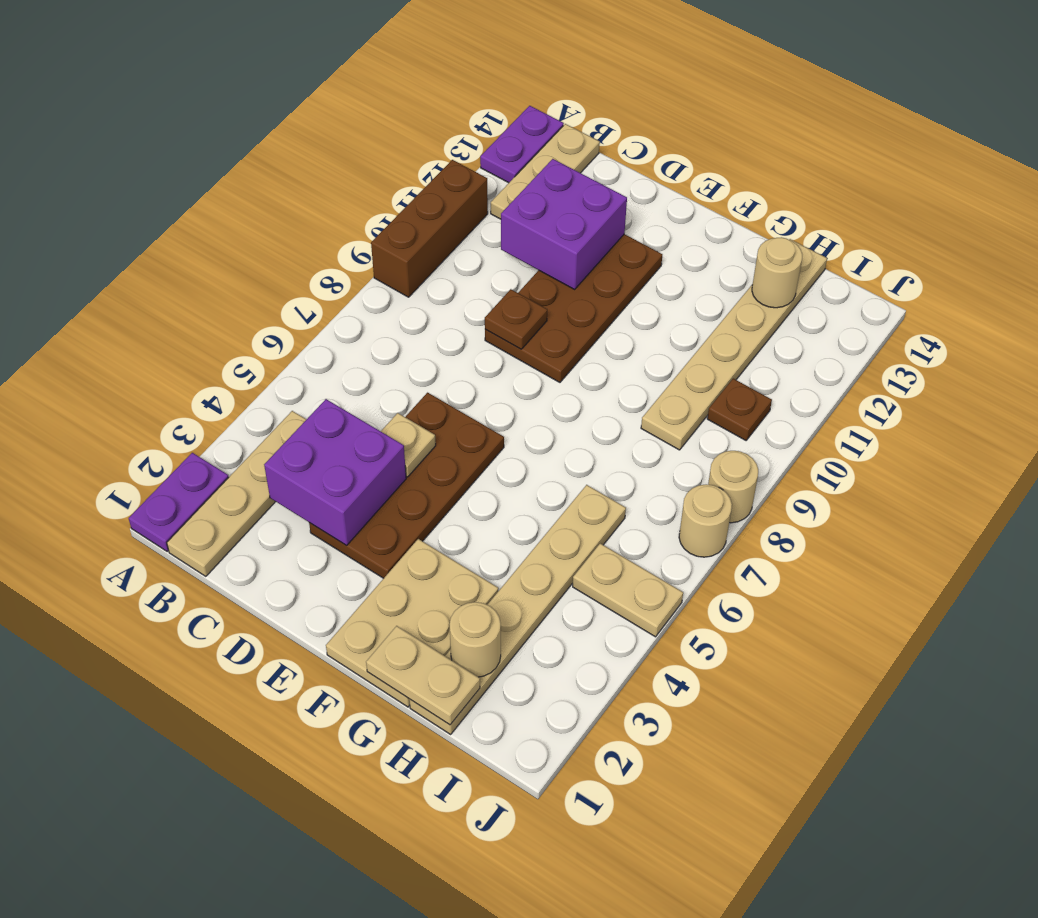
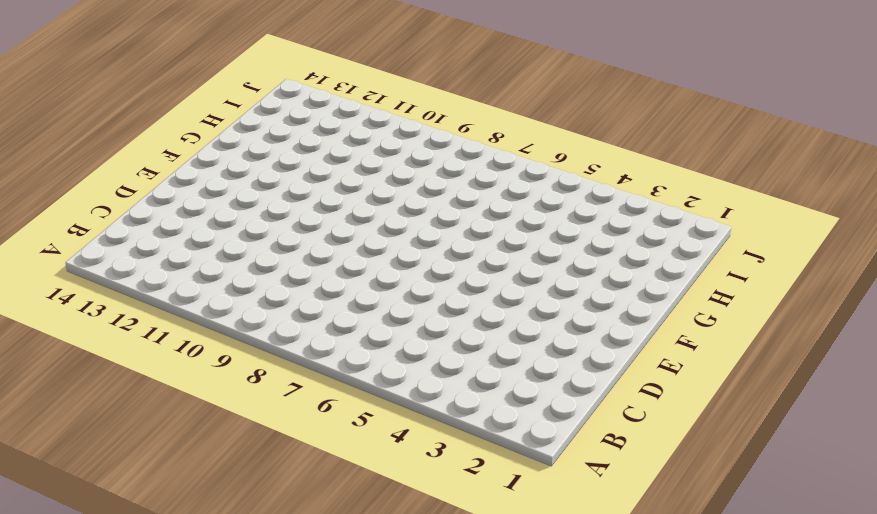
none -> purple 1x2 plate [129,453,229,551]
none -> brown 1x3 brick [371,160,488,297]
none -> purple 1x2 plate [480,106,564,183]

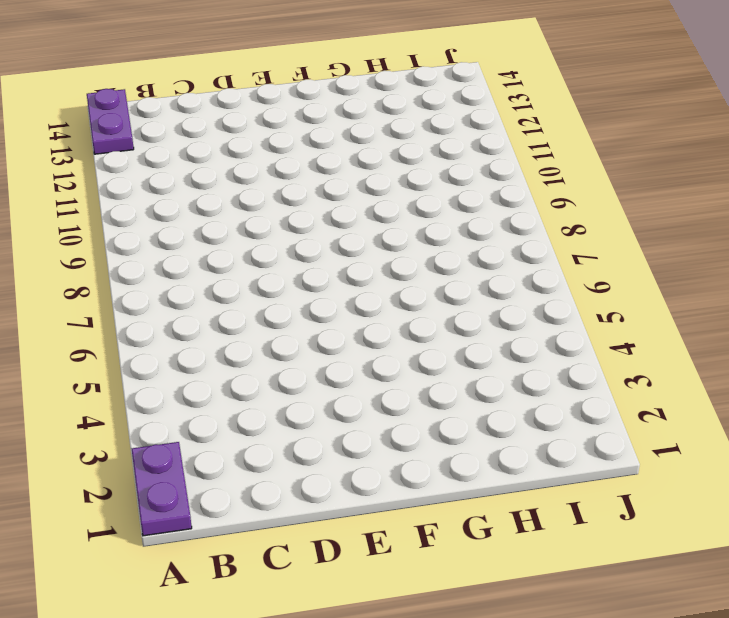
none -> brown 1x3 brick [371,160,488,297]
none -> tan 1x4 plate [167,411,307,576]
none -> tan 1x3 plate [491,124,600,219]

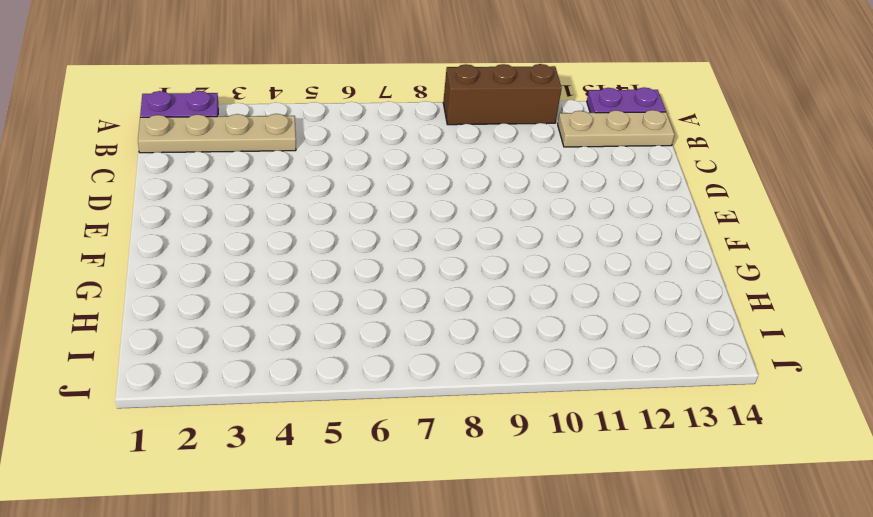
none -> brown 2x4 plate [309,393,504,578]
none -> brown 2x4 plate [485,234,662,382]
none -> tan 2x3 plate [326,539,498,707]

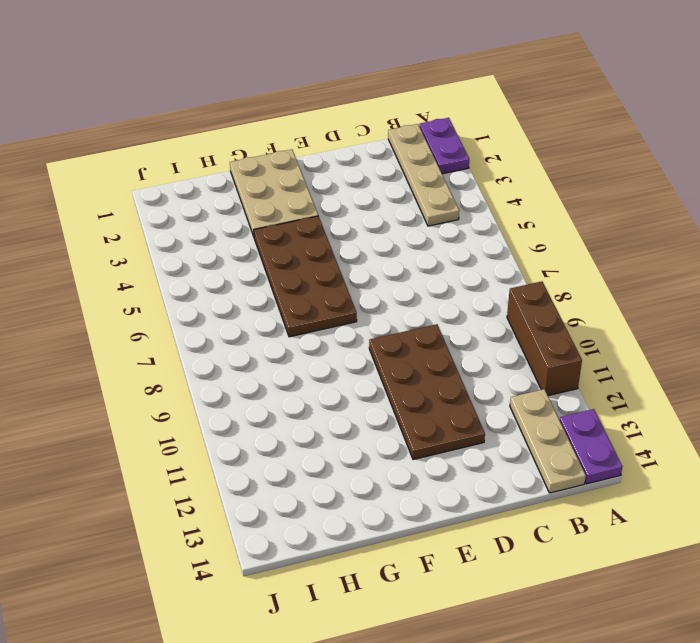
brown 2x4 plate [254,216,357,337] -> brown 2x4 plate moved to [309,393,504,578]
none -> tan 1x6 plate [409,485,626,734]
none -> tan 1x6 plate [641,239,827,450]
none -> tan 1x2 plate [573,543,683,637]

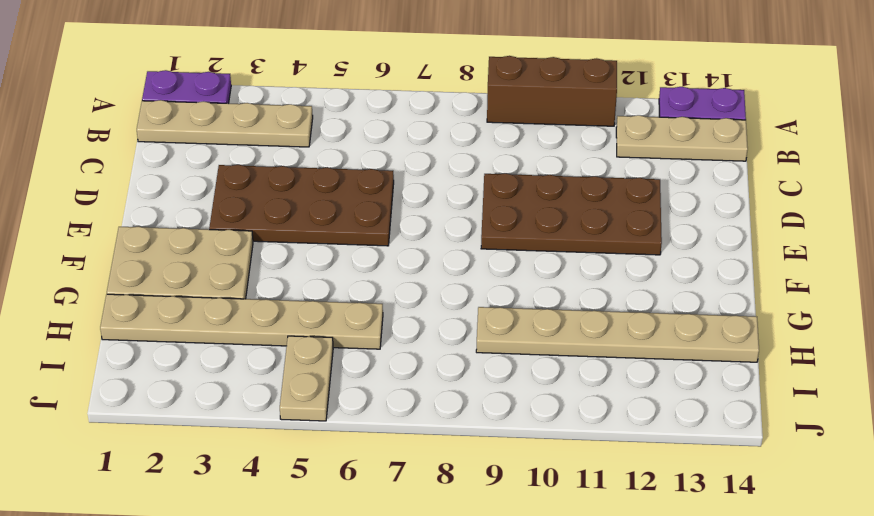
none -> brown 1x1 plate [707,379,772,440]
none -> tan 1x1 round brick [679,484,732,557]
none -> tan 1x1 round brick [708,451,758,523]

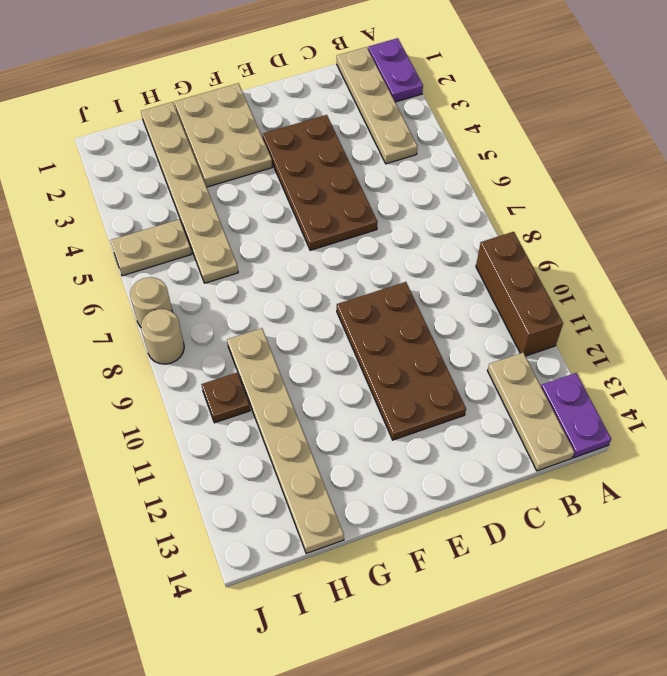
none -> purple 2x2 brick [264,399,406,545]
none -> purple 2x2 brick [501,159,627,289]
none -> tan 1x1 plate [381,413,436,477]

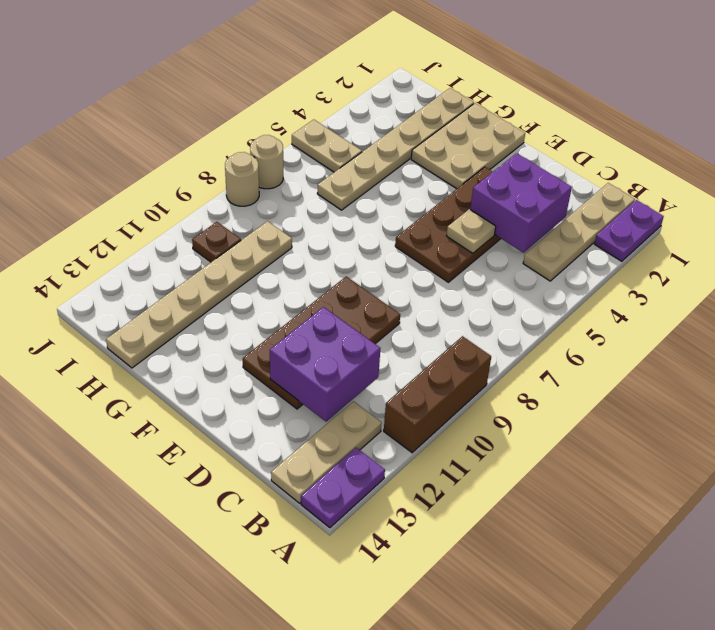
none -> brown 1x1 plate [485,289,547,349]
none -> tan 1x2 plate [366,626,480,725]
none -> tan 1x1 round brick [450,602,501,677]

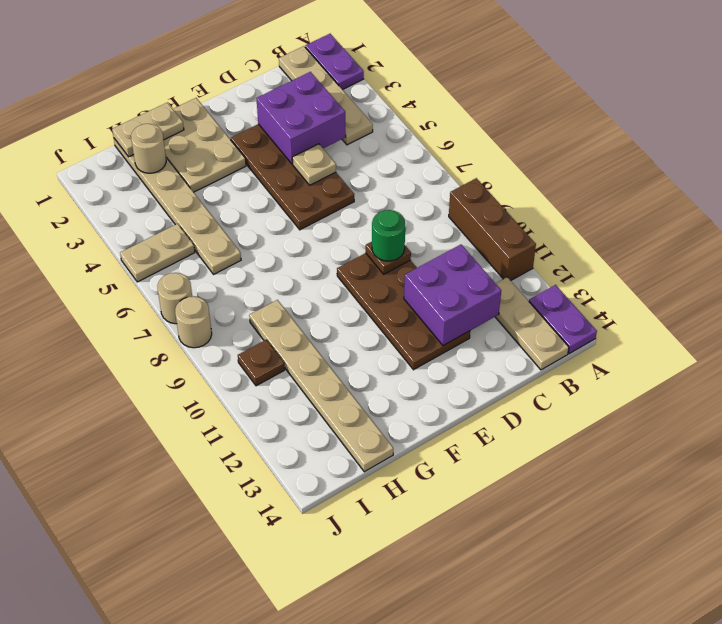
green 1x1 round brick [372,210,405,261] -> none
none -> tan 1x1 round brick [752,237,802,308]

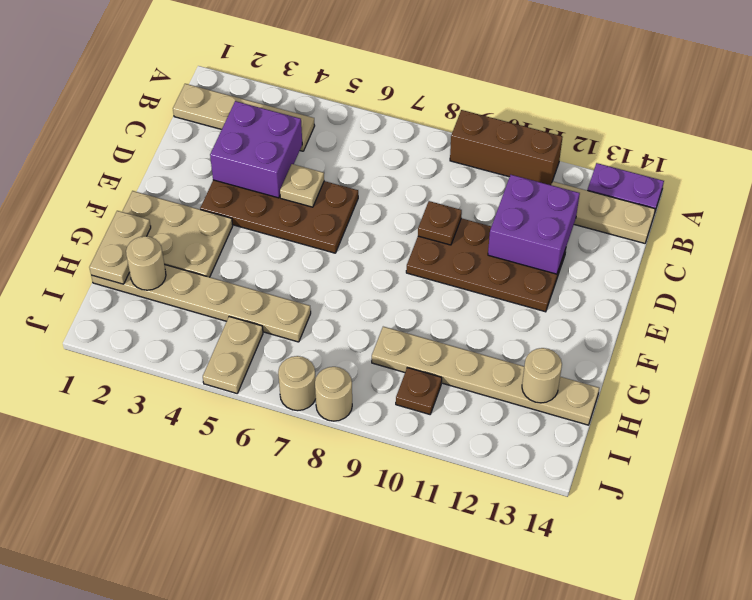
none -> purple 1x2 plate [129,453,229,551]

